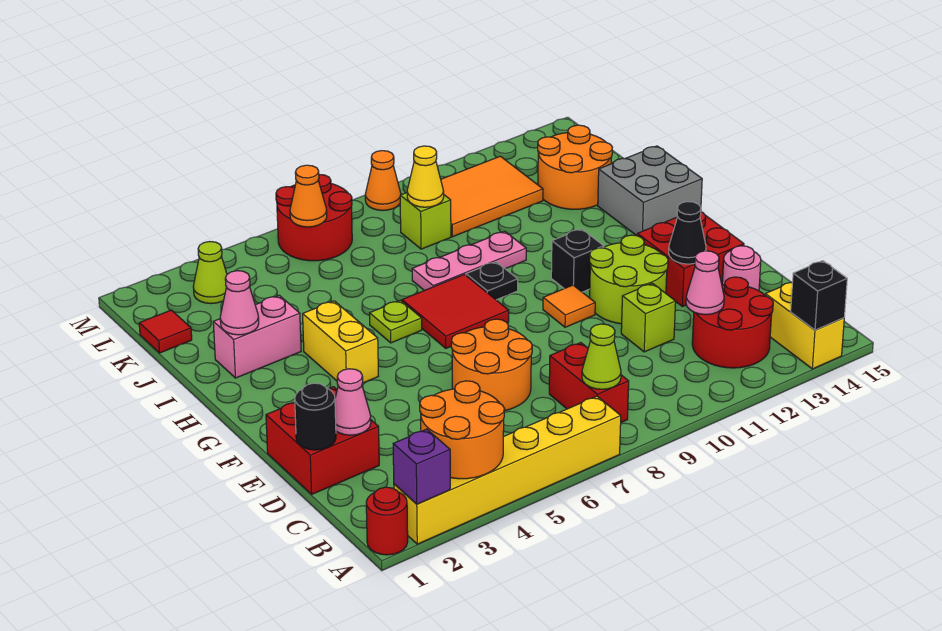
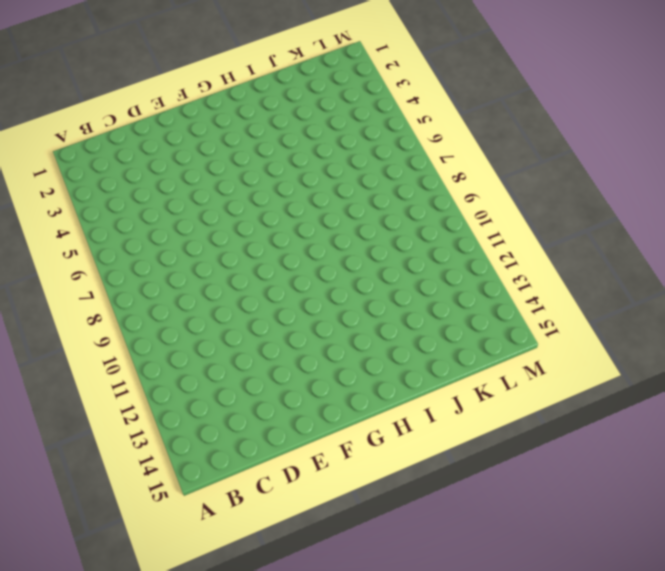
none -> red 1x1 round brick [366,487,408,555]
none -> yellow 1x6 brick [394,396,621,544]
none -> yellow 1x2 brick [765,282,844,369]
none -> red 1x2 brick [549,343,629,422]

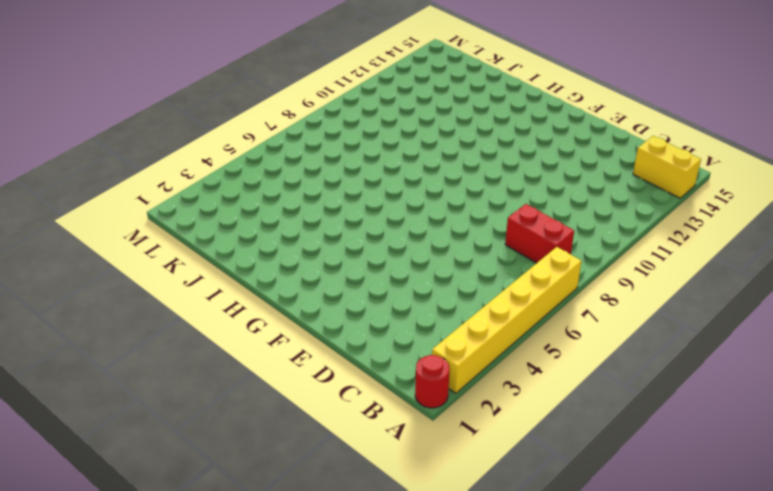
none -> red 2x2 round brick [692,277,773,368]
none -> red 2x2 brick [266,387,379,494]
none -> orange 2x2 round brick [451,319,532,410]
none -> lime 1x1 brick [621,283,676,352]

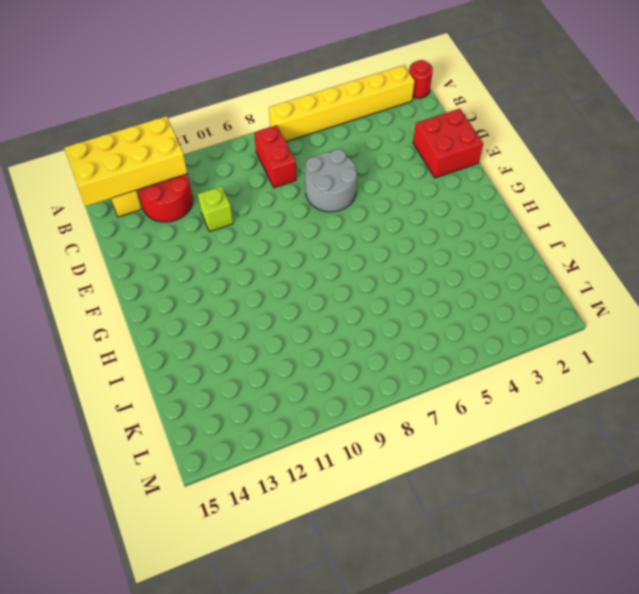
yellow 2x4 brick [64,116,187,206] -> black 1x1 brick [791,261,847,330]
grey 2x2 round brick [305,149,357,212] -> orange 2x2 round brick [451,319,532,410]
none -> pink 1x1 round brick [722,246,761,291]
none -> lime 2x2 round brick [590,235,668,324]
none -> red 2x2 brick [637,212,744,307]
none -> orange 1x1 tile [543,285,595,327]

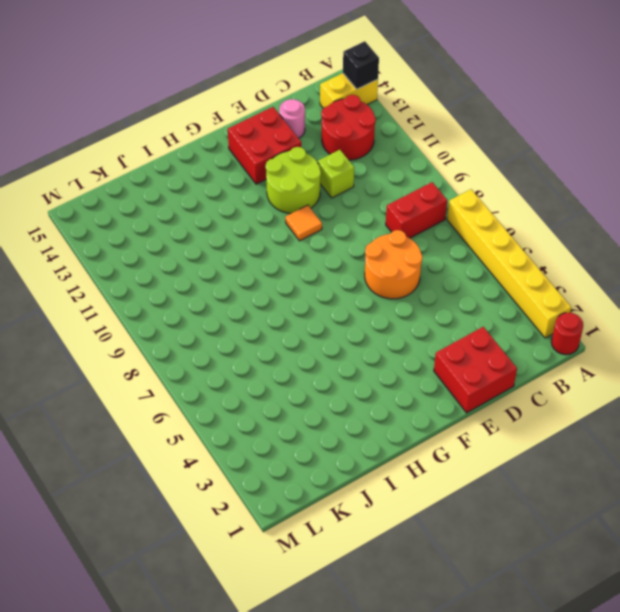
none -> yellow 1x2 brick [303,301,378,383]
none -> red 2x2 tile [402,274,509,348]
none -> black 1x1 brick [551,229,604,292]
none -> lime 1x1 plate [370,300,422,343]

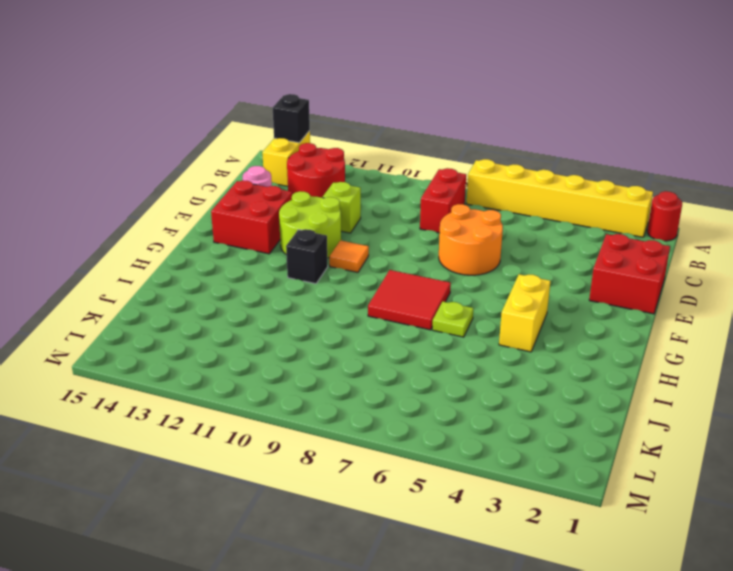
none -> black 1x1 plate [466,262,518,300]
none -> grey 2x2 brick [598,146,702,236]
none -> pink 1x2 brick [213,295,301,378]
none -> pink 1x3 plate [412,231,526,291]

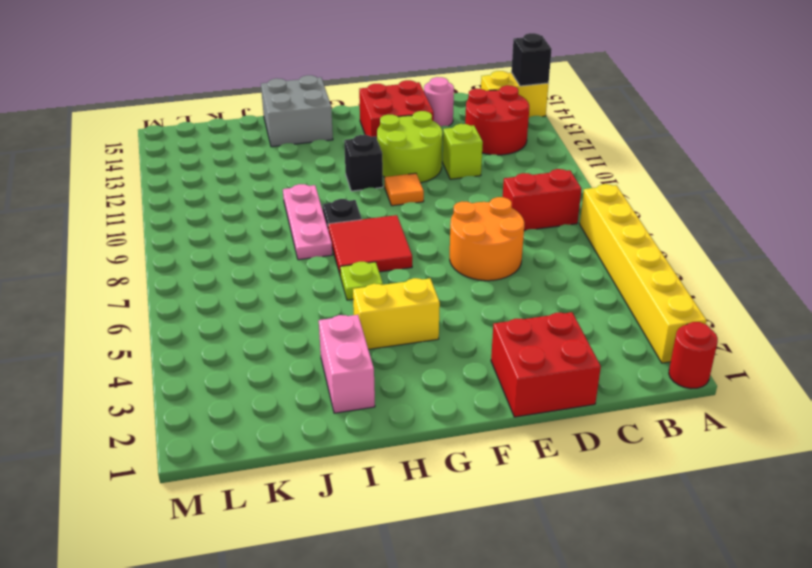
none -> orange 2x2 round brick [538,125,612,209]
none -> red 1x1 tile [139,310,192,353]
none -> lime 1x1 brick [400,193,451,249]
none -> orange 2x3 tile [441,156,543,237]

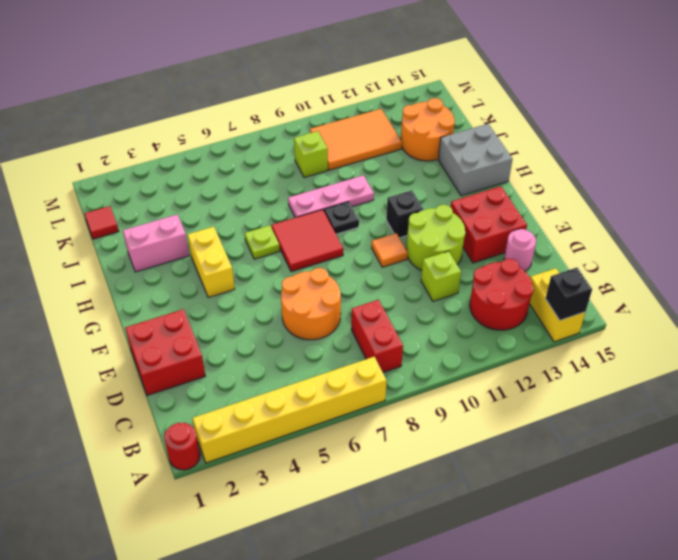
none -> lime 1x1 cone [193,242,227,304]
none -> red 2x2 round brick [276,174,352,261]
none -> orange 1x1 cone [365,151,401,211]
none -> purple 1x1 brick [393,429,450,504]

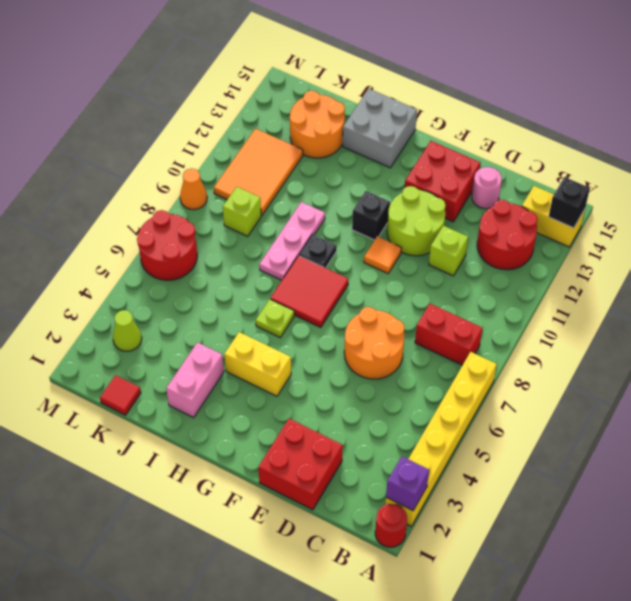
none -> orange 2x2 round brick [420,381,505,479]
none -> lime 1x1 cone [582,324,621,389]
none -> pink 1x1 cone [686,251,724,315]
none -> black 1x1 round brick [295,383,336,450]

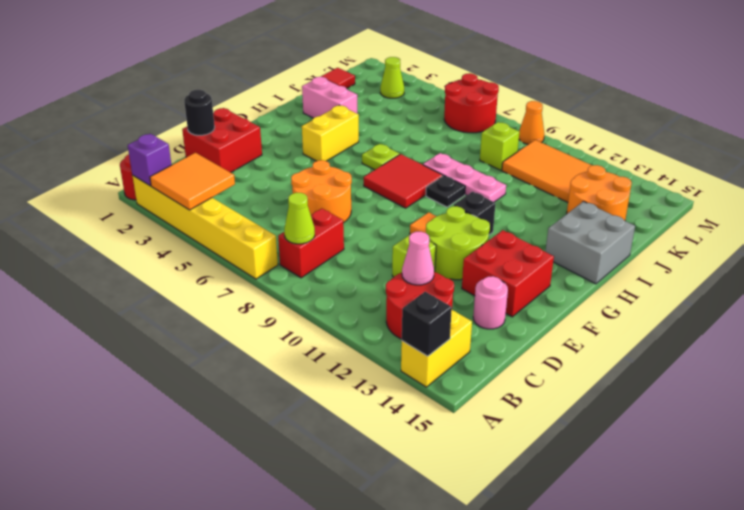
orange 2x2 tile [150,153,235,210] -> orange 2x2 round brick [420,381,505,479]
none -> pink 1x1 cone [335,369,371,435]
none -> black 1x1 cone [669,202,706,264]
none -> pink 1x1 cone [220,271,259,335]
none -> yellow 1x1 cone [407,146,444,207]

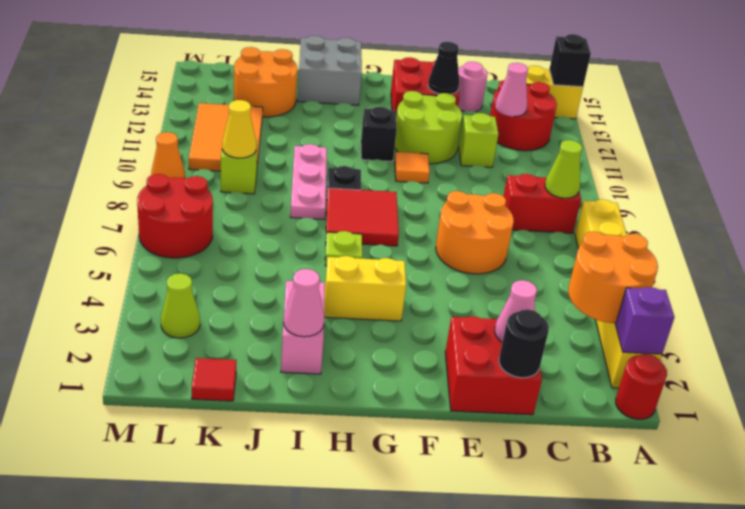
none -> orange 1x1 cone [290,165,327,227]

